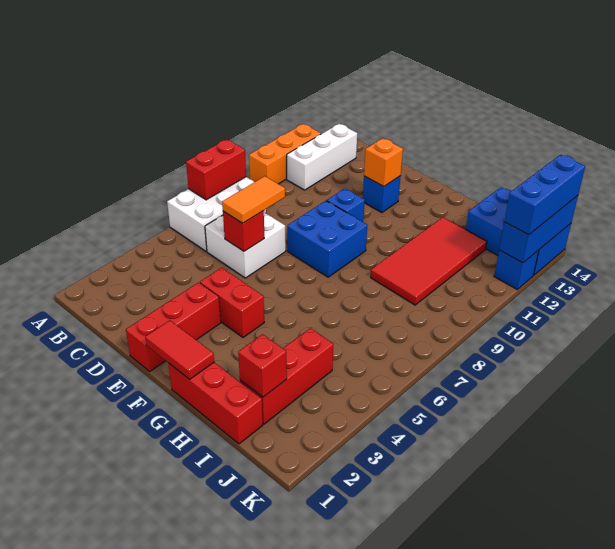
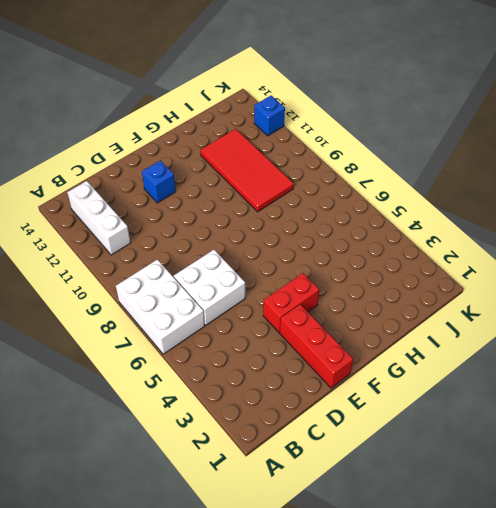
none -> orange 1x3 brick [249,124,321,184]
none -> blue 2x2 brick [287,201,367,277]
none -> blue 1x1 brick [327,189,365,222]

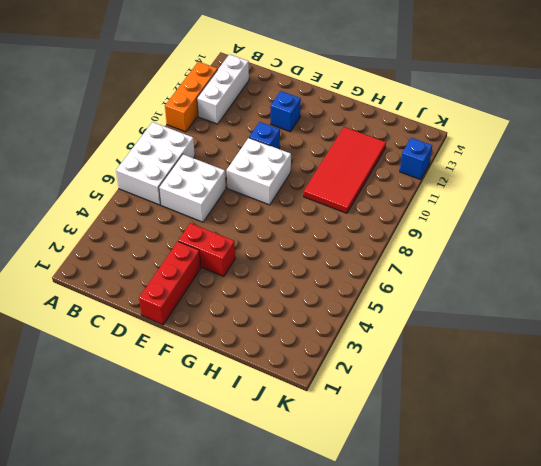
white 2x2 brick [227,138,291,205] -> blue 2x2 brick [287,201,367,277]
none -> red 1x3 brick [168,363,263,444]
none -> red 1x3 brick [240,328,333,424]
none -> blue 2x3 brick [466,187,571,275]

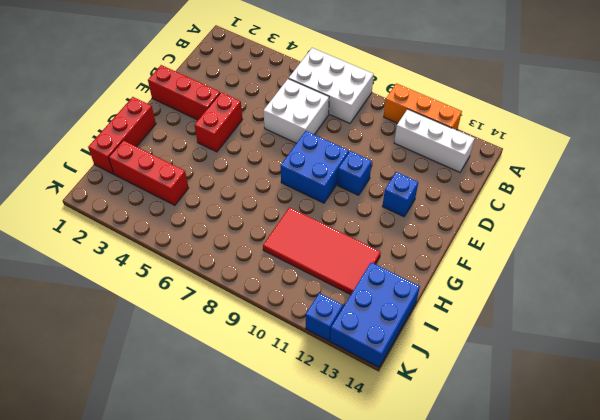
none -> red 1x2 brick [186,139,246,200]
none -> red 1x1 brick [223,211,264,251]
none -> orange 1x1 brick [364,138,403,186]

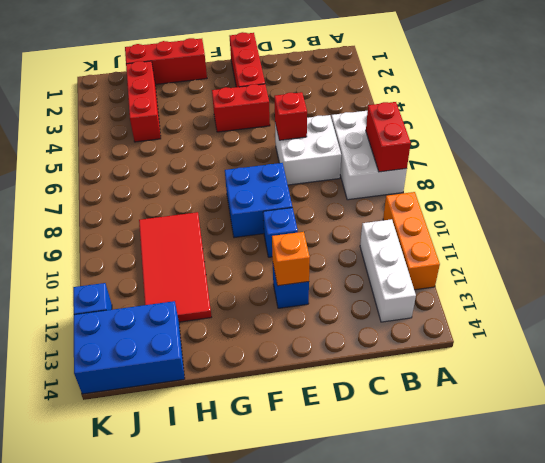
none -> red 1x2 tile [145,320,214,379]
none -> red 1x1 brick [238,334,287,397]
none -> blue 1x3 brick [499,196,578,263]

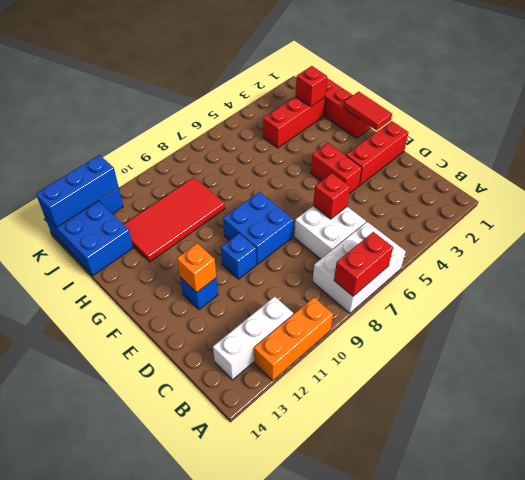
none -> orange 1x2 tile [222,176,285,223]
none -> blue 1x3 brick [504,155,585,235]

